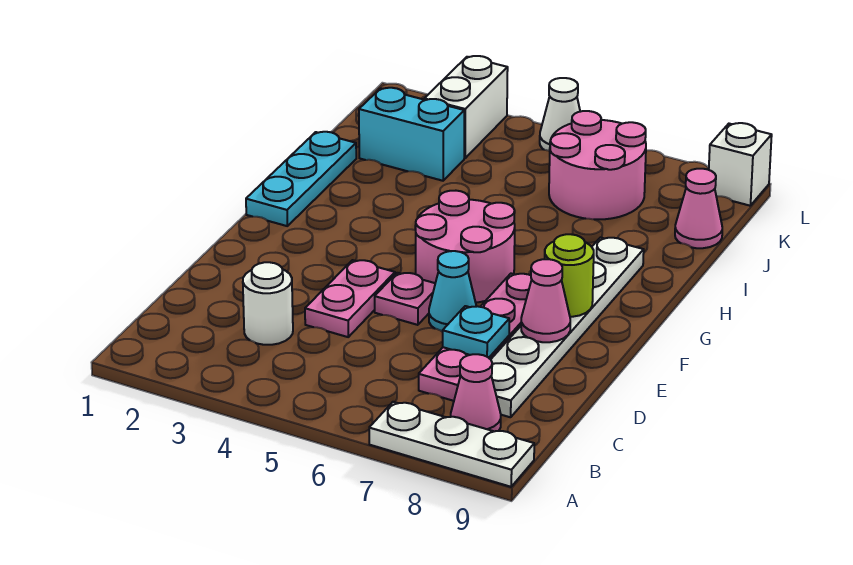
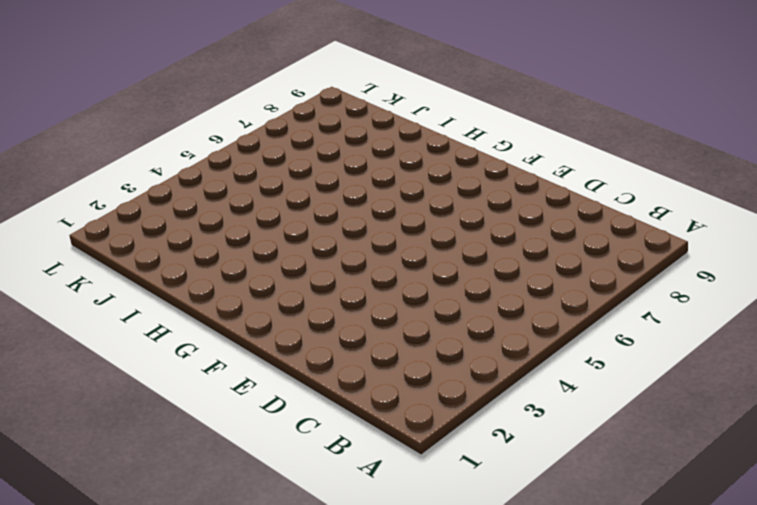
none -> white 1x3 plate [369,402,534,487]
none -> pink 1x1 cone [451,354,501,431]
none -> white 1x1 round brick [243,262,293,345]

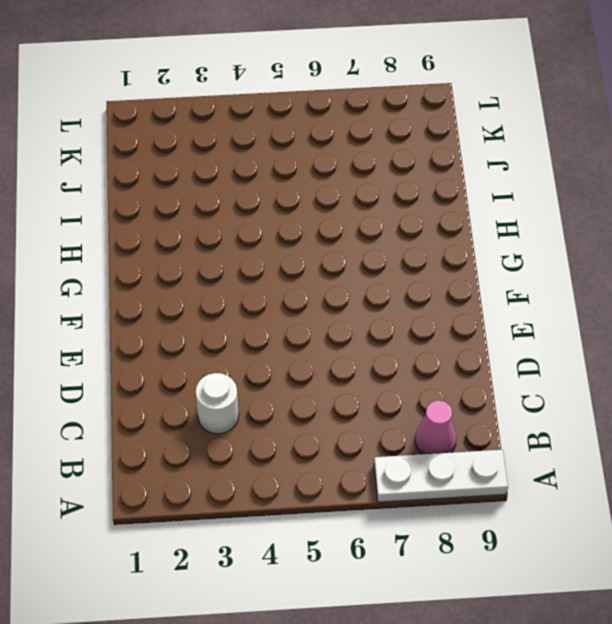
none -> pink 1x4 plate [419,273,532,401]
none -> white 1x6 plate [491,238,644,417]
none -> pink 1x2 plate [305,260,395,337]

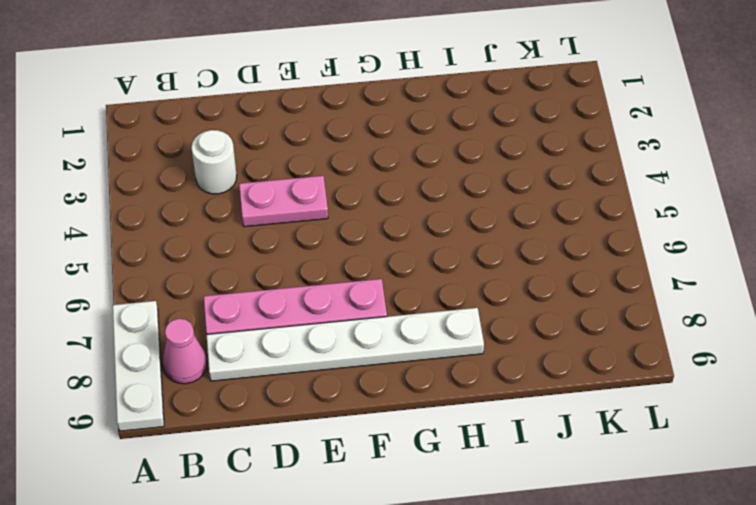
none -> pink 1x1 plate [375,273,435,325]
none -> cyan 1x1 cone [429,251,477,332]
none -> pink 2x2 round brick [415,191,515,303]

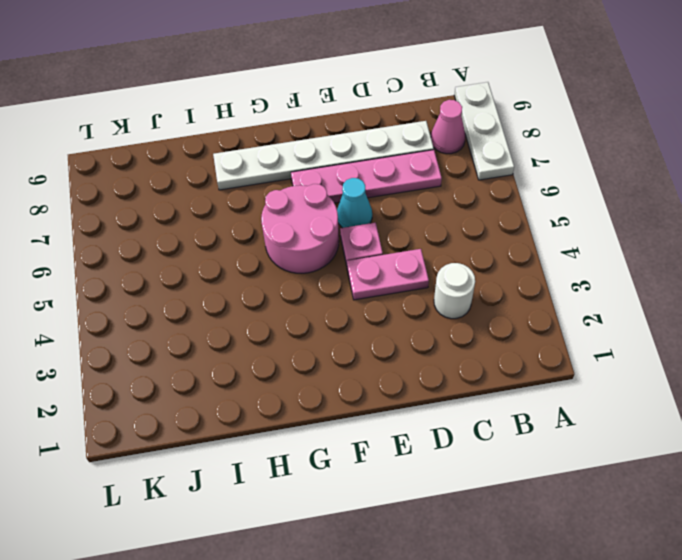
none -> cyan 1x3 plate [246,132,356,226]
none -> cyan 1x2 brick [359,88,464,181]
none -> pink 2x2 round brick [549,111,646,219]

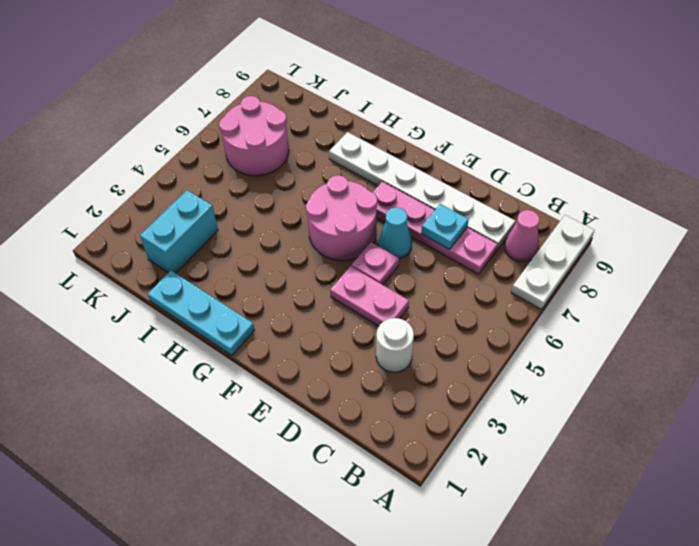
none -> pink 1x1 cone [675,169,722,248]
none -> white 1x2 brick [424,56,508,158]
none -> white 1x1 cone [540,78,580,151]

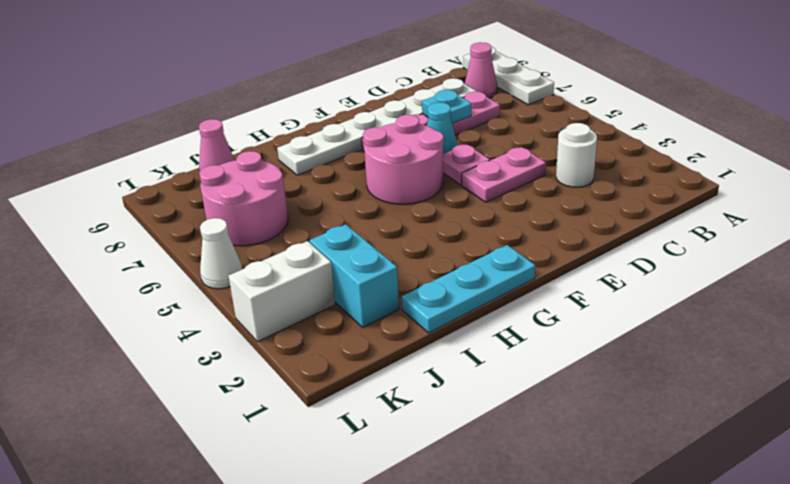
none -> white 1x1 brick [709,123,772,206]
none -> pink 1x1 cone [521,259,570,342]
none -> lime 1x1 round brick [545,234,594,317]

